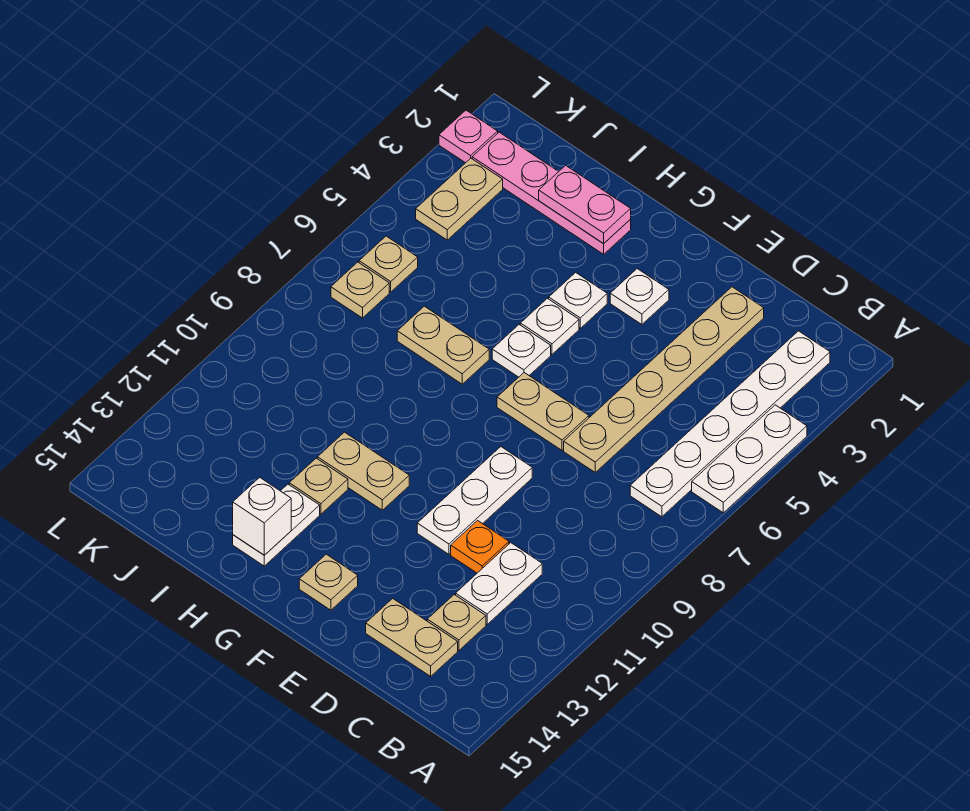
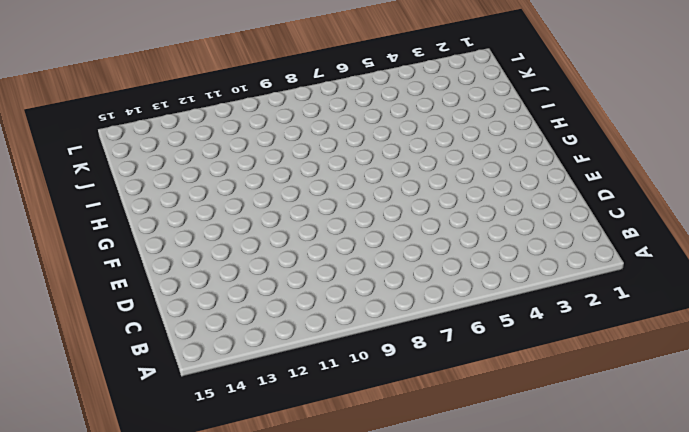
none -> white 1x3 plate [692,405,807,513]
none -> white 1x6 plate [630,331,830,517]
none -> white 1x2 plate [456,543,542,624]

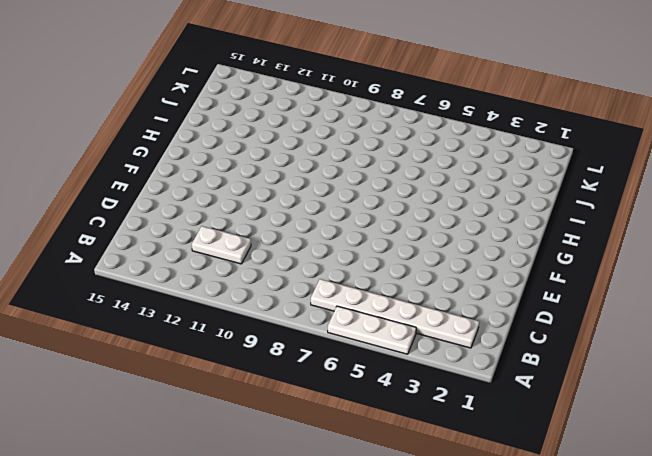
none -> tan 1x1 plate [427,595,486,650]
none -> tan 1x2 plate [366,598,458,676]
none -> tan 1x6 plate [564,287,764,472]

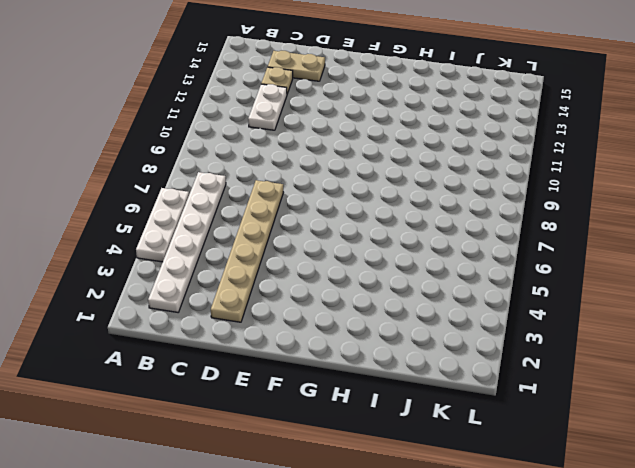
none -> orange 1x1 plate [451,521,509,573]
none -> tan 1x2 plate [497,373,589,450]
none -> white 1x3 plate [417,447,532,554]

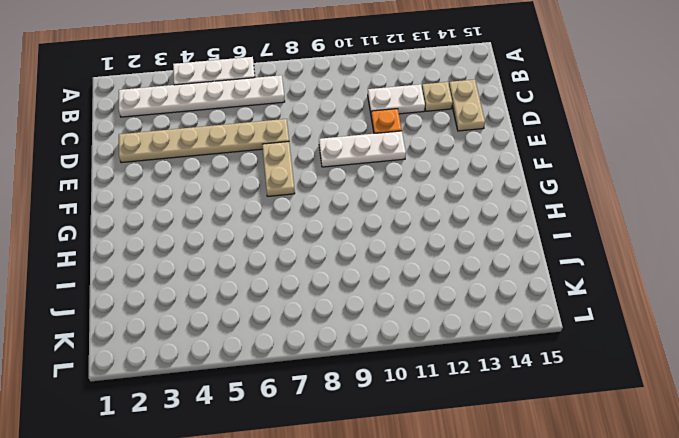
none -> white 1x1 plate [610,269,669,324]
none -> tan 1x1 plate [299,554,358,610]
none -> white 1x1 plate [549,272,607,328]

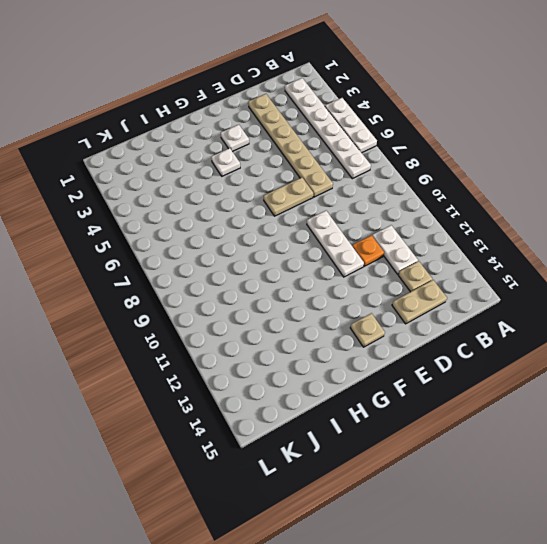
none -> white 1x1 plate [520,298,579,354]
none -> white 1x1 plate [492,325,551,377]
none -> tan 1x2 plate [318,432,409,510]

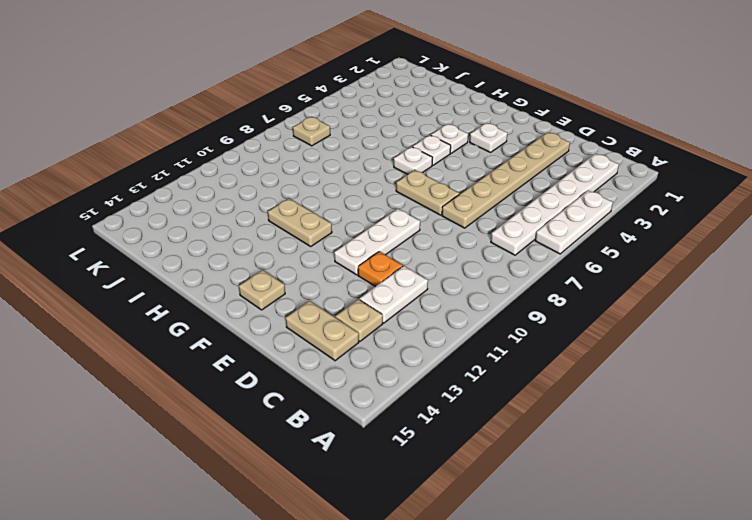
none -> pink 1x4 plate [472,132,631,254]
none -> tan 1x2 plate [397,306,489,384]
none -> tan 1x1 plate [289,458,348,514]

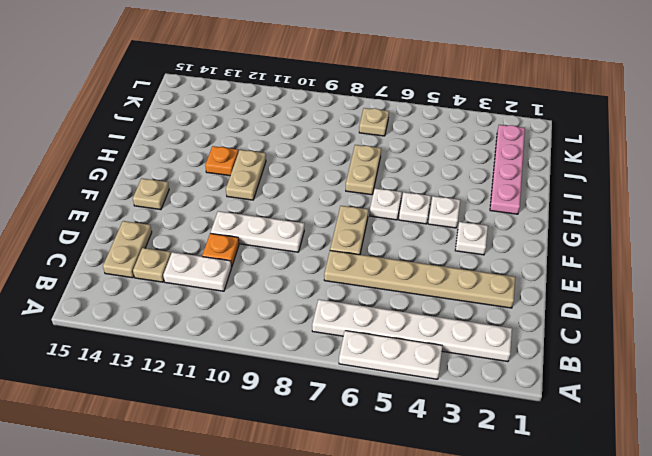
orange 1x1 plate [205,146,239,176] -> tan 1x1 plate [289,458,348,514]
none -> white 1x2 plate [233,484,320,566]
none -> tan 1x2 plate [416,158,503,240]
none -> tan 1x1 plate [359,236,418,292]

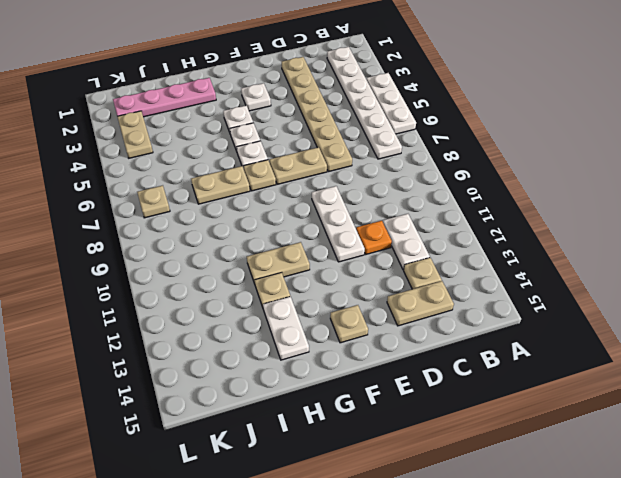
tan 1x1 plate [244,160,276,191] -> tan 1x1 plate moved to [359,236,418,292]
none -> pink 1x1 plate [439,110,498,163]
none -> pink 1x2 plate [539,165,631,244]
none -> white 1x1 brick [233,477,291,555]

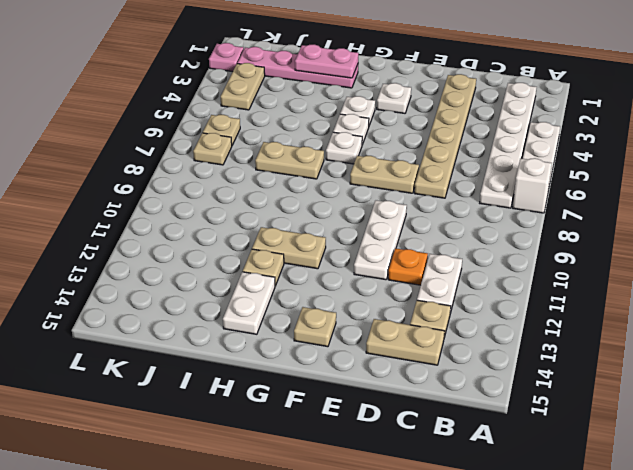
white 1x1 brick [513,158,552,213] -> white 1x1 brick moved to [233,477,291,555]

